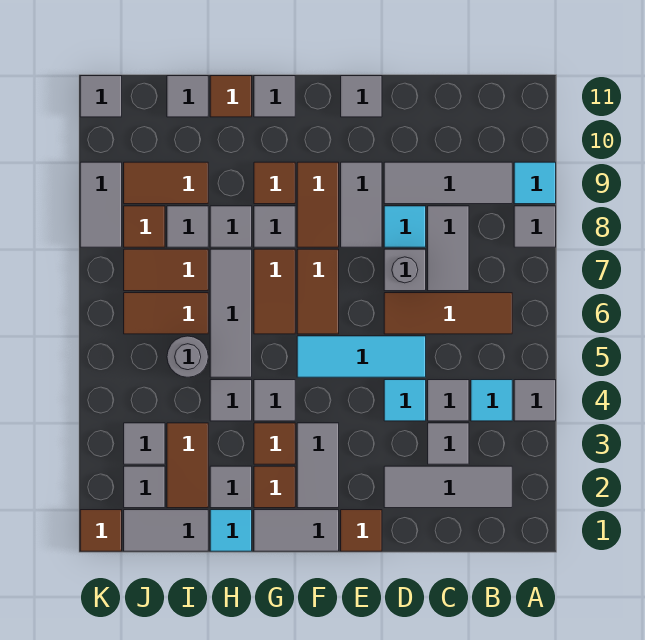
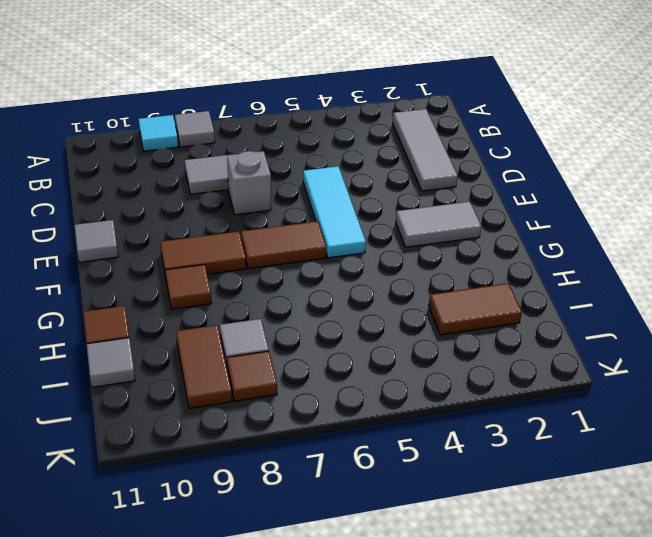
none -> grey 1x1 tile [514,380,556,421]
none -> cyan 1x1 tile [471,380,512,421]
none -> brown 1x3 tile [384,293,512,334]
none -> grey 1x3 tile [384,162,512,204]

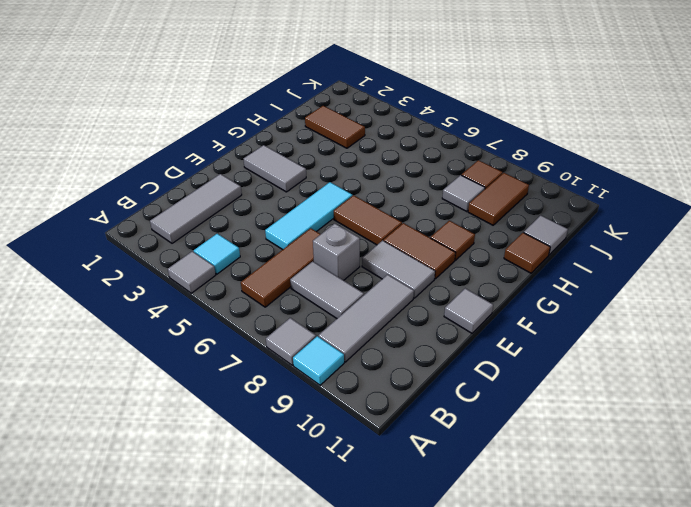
none -> grey 1x1 tile [428,423,469,464]
none -> grey 1x1 tile [428,380,469,421]
none -> cyan 1x1 tile [384,380,426,421]
none -> cyan 1x1 tile [384,206,426,247]

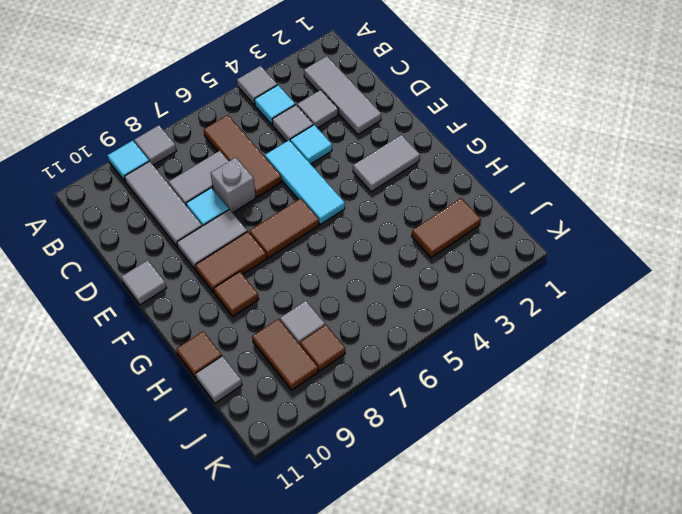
none -> brown 1x1 tile [341,510,382,551]
none -> grey 1x2 tile [254,510,339,551]
none -> brown 1x1 tile [254,466,295,508]
none -> brown 1x1 tile [254,423,295,464]

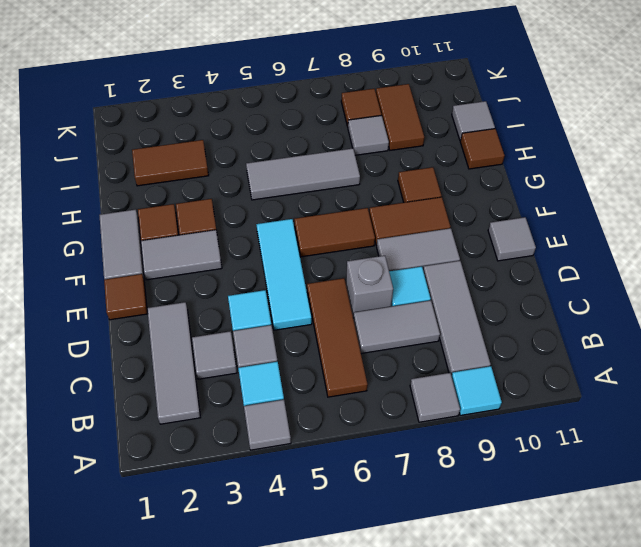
none -> grey 1x1 tile [254,380,295,421]
none -> brown 1x2 tile [254,249,295,334]
none -> grey 1x1 tile [254,206,295,247]
none -> grey 1x1 tile [254,76,295,117]

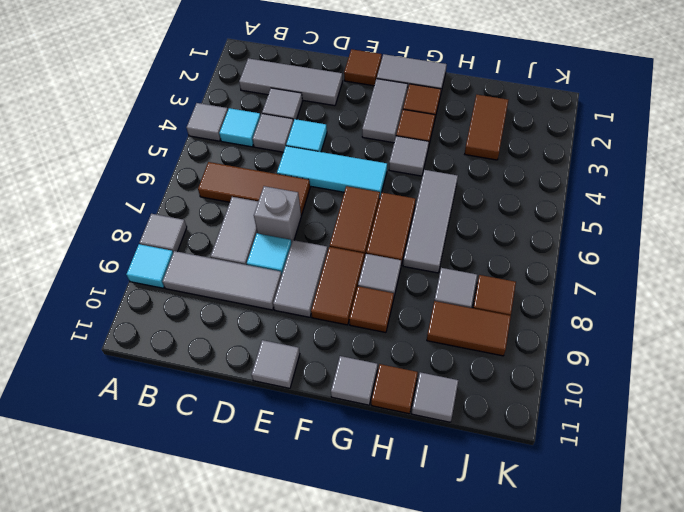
none -> cyan 1x1 tile [210,510,252,551]
none -> grey 1x1 tile [210,466,252,508]
none -> grey 1x1 tile [210,380,252,421]
none -> grey 1x1 tile [210,206,252,247]

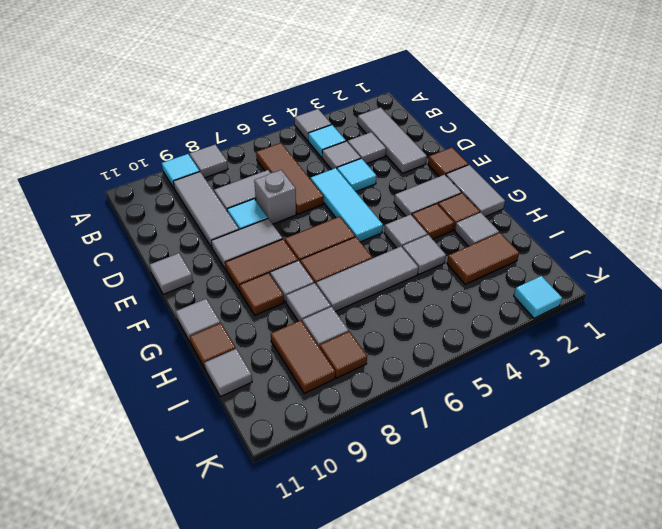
cyan 1x1 tile [514,276,562,318] -> cyan 1x1 tile moved to [210,510,252,551]
none -> grey 1x2 tile [124,510,208,551]
none -> grey 1x1 round brick [167,336,208,377]
none -> brown 1x2 tile [124,293,208,334]
none -> brown 1x2 tile [124,249,208,291]

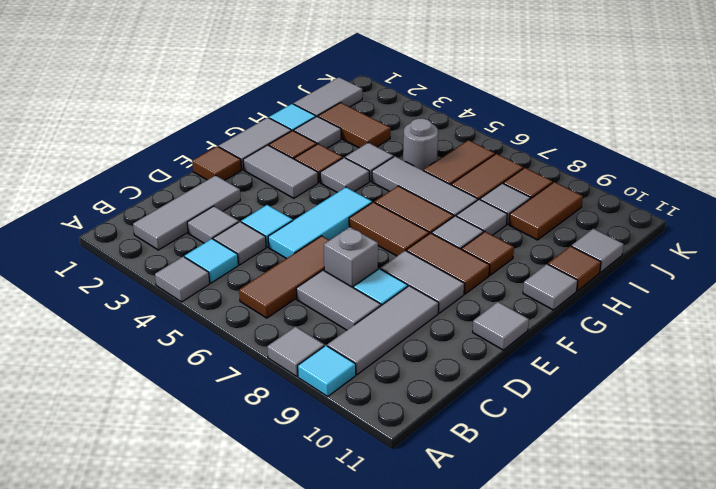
none -> grey 1x1 tile [124,466,165,508]
none -> grey 1x1 tile [124,423,165,464]
none -> brown 1x1 tile [80,510,122,551]
none -> grey 1x2 tile [80,162,122,247]

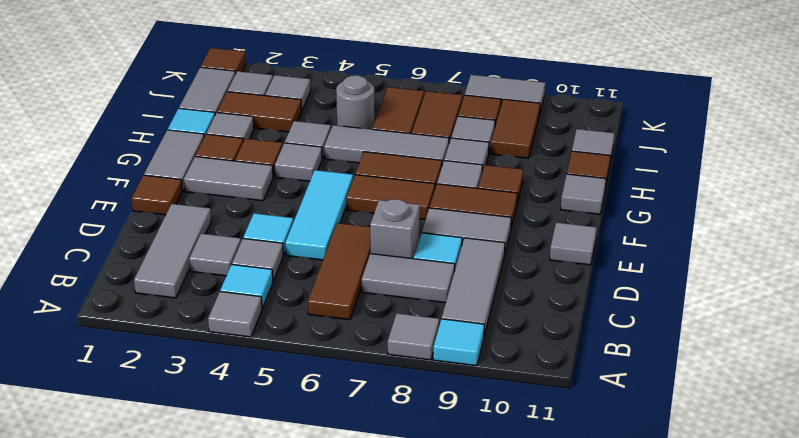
none -> grey 1x1 tile [80,76,122,117]

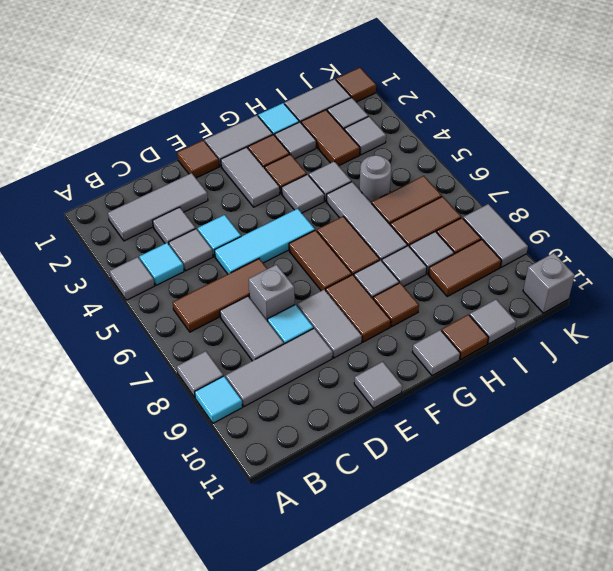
grey 1x1 brick [523,253,575,313] -> grey 1x1 tile [80,76,122,117]

